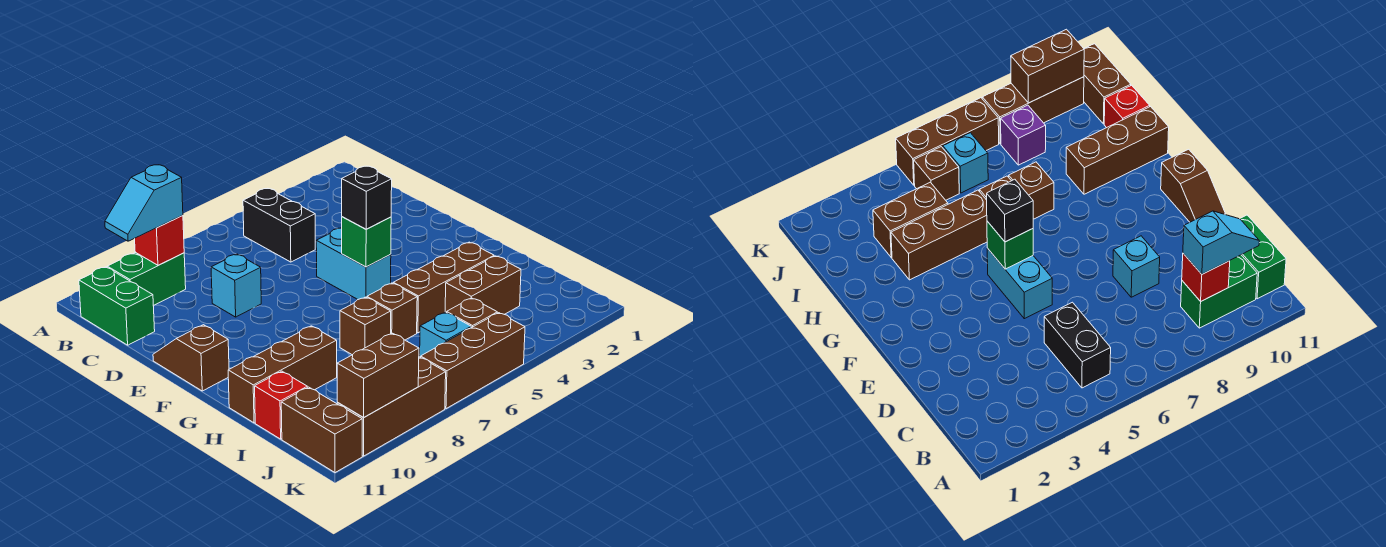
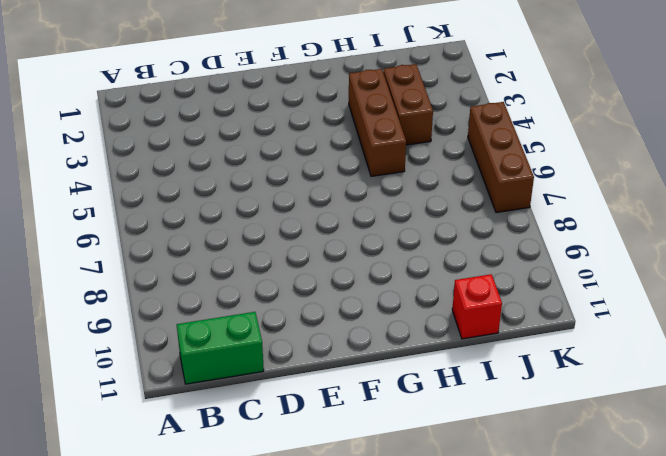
none -> black 1x2 brick [243,188,315,262]
none -> green 1x2 brick [107,252,186,306]
none -> cyan 1x1 brick [211,254,261,317]

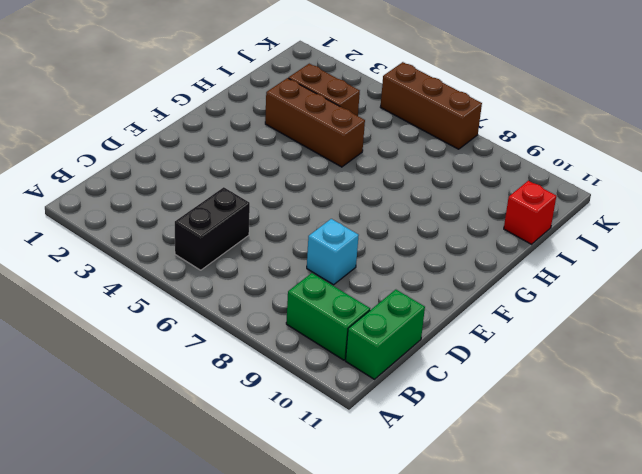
none -> cyan 1x2 brick [316,228,391,300]
none -> brown 1x2 slope [153,325,229,391]
none -> brown 1x1 brick [367,283,417,340]

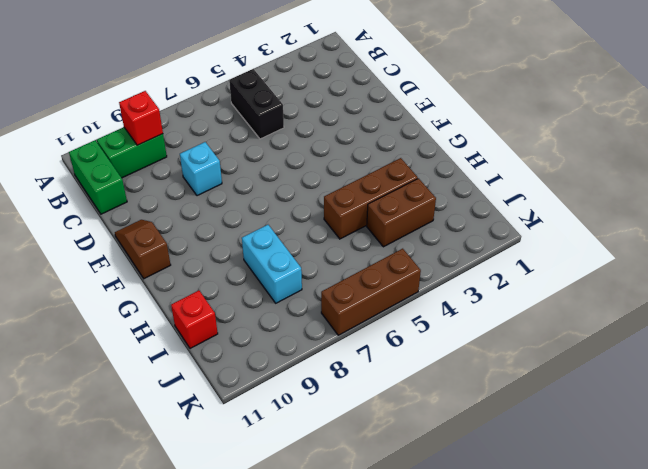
cyan 1x2 brick [242,225,302,303] -> cyan 1x2 brick moved to [316,228,391,300]
none -> brown 1x1 brick [367,283,417,340]
none -> brown 1x1 brick [340,297,391,355]
none -> brown 1x3 brick [228,326,337,423]

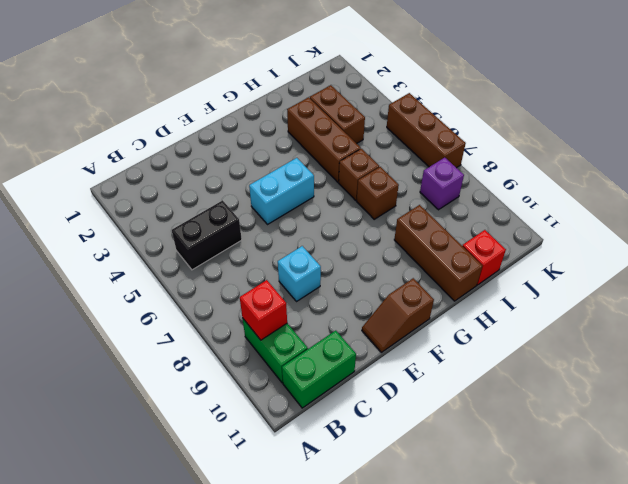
none -> brown 1x1 brick [447,298,497,328]
none -> cyan 1x1 brick [420,312,471,357]
none -> brown 1x2 brick [281,387,362,473]

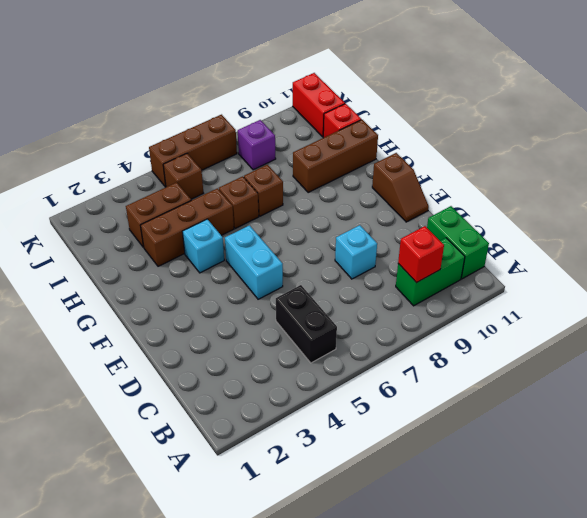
cyan 1x1 brick [182,219,224,273] -> cyan 1x1 brick moved to [420,312,471,357]
red 1x2 brick [293,73,345,137] -> brown 1x2 brick [281,387,362,473]
none -> brown 1x3 brick [337,357,446,456]
none -> green 1x1 brick [342,217,391,267]
none -> brown 1x2 brick [337,333,419,418]

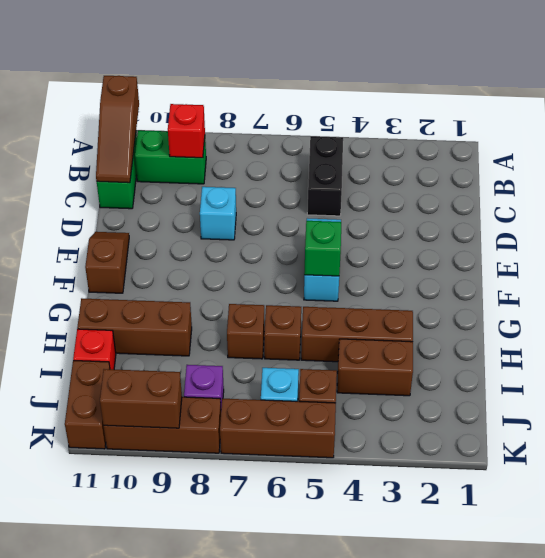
brown 1x3 slope [96,76,139,183] -> none
none -> cyan 1x2 slope [105,165,183,241]
none -> black 1x1 brick [342,166,392,229]

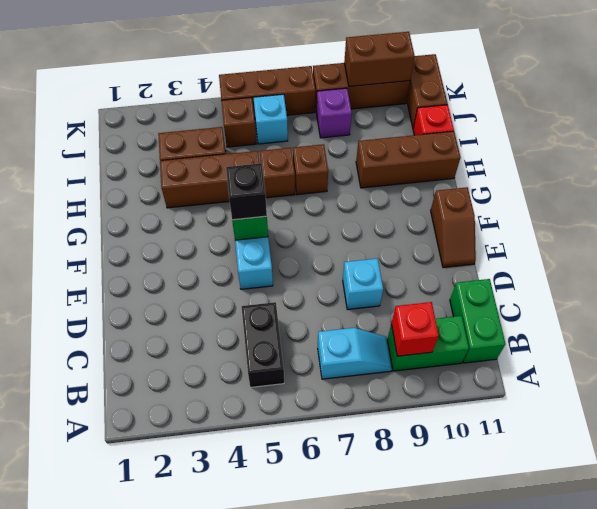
cyan 1x2 slope [318,328,392,379] -> cyan 1x2 slope moved to [105,165,183,241]

